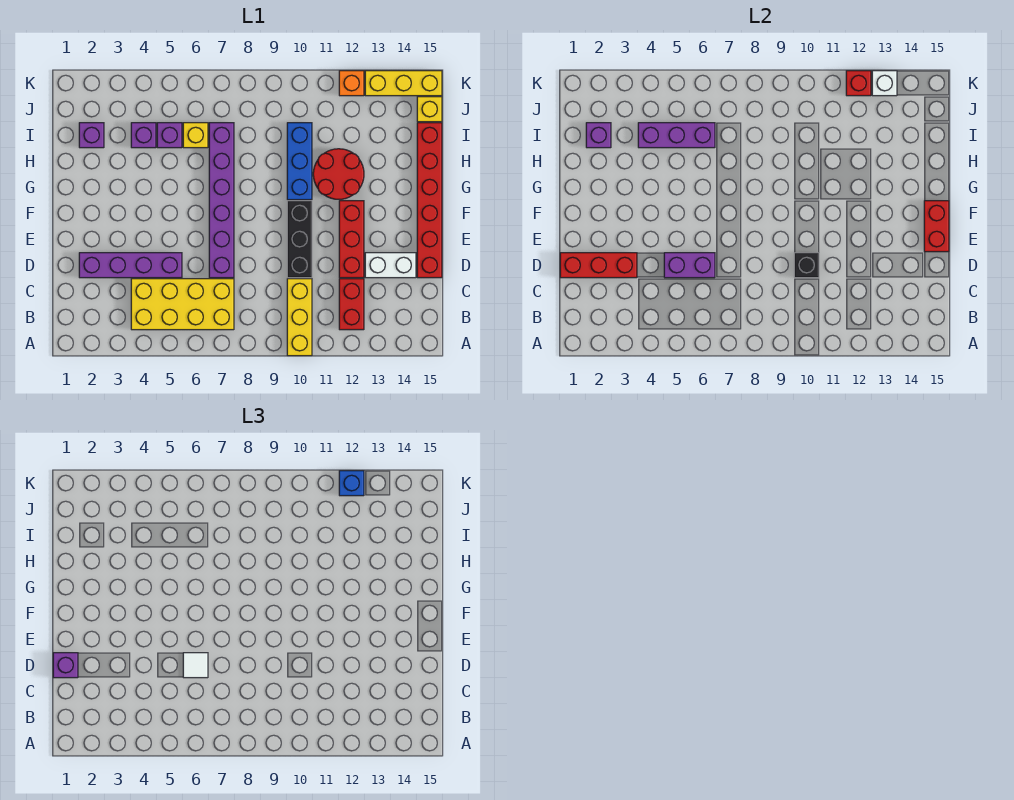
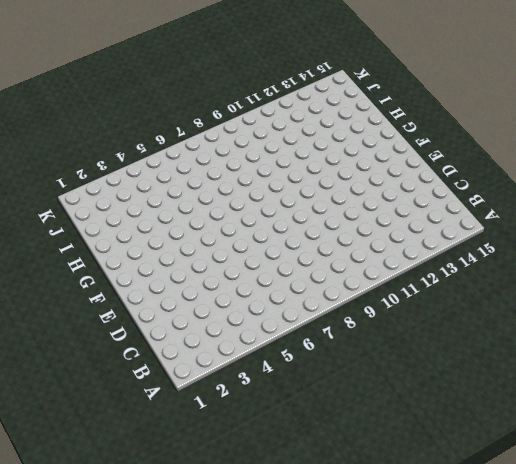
none -> yellow 1x3 brick [287,279,312,356]
none -> yellow 2x4 brick [131,279,234,330]
none -> red 1x2 brick [339,279,364,330]

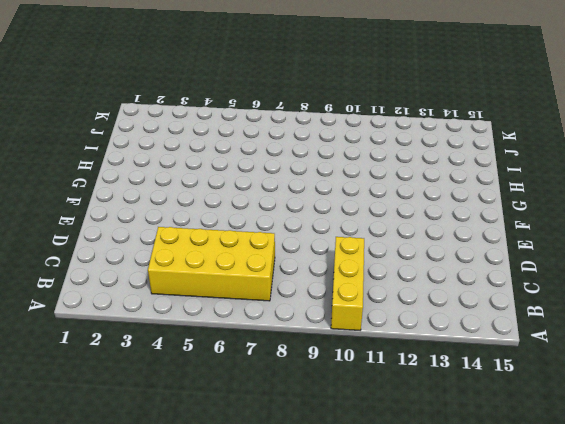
none -> red 1x2 brick [339,279,364,330]
none -> purple 1x4 brick [79,253,182,278]
none -> purple 1x6 brick [209,123,234,278]

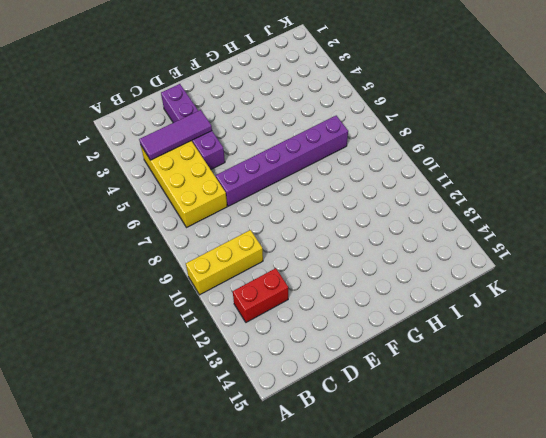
purple 1x3 tile [139,110,212,160] -> none
none -> black 1x3 brick [287,201,312,278]
none -> red 1x3 brick [339,201,364,278]
none -> white 1x2 brick [365,253,416,278]

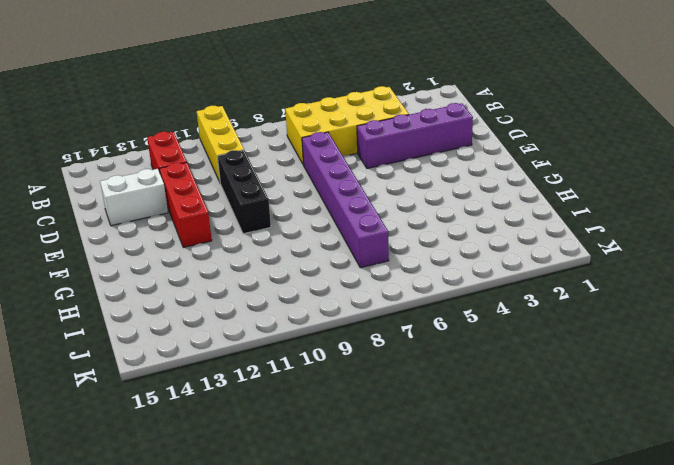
none -> red 1x6 brick [417,123,442,278]
none -> blue 1x3 brick [287,123,312,200]
none -> red 2x2 round brick [313,149,364,199]

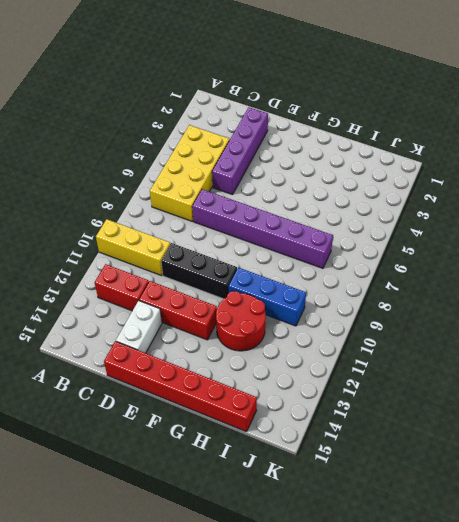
none -> purple 1x1 brick [79,123,104,148]
none -> purple 1x1 brick [131,123,156,148]
none -> purple 1x1 brick [157,123,182,148]

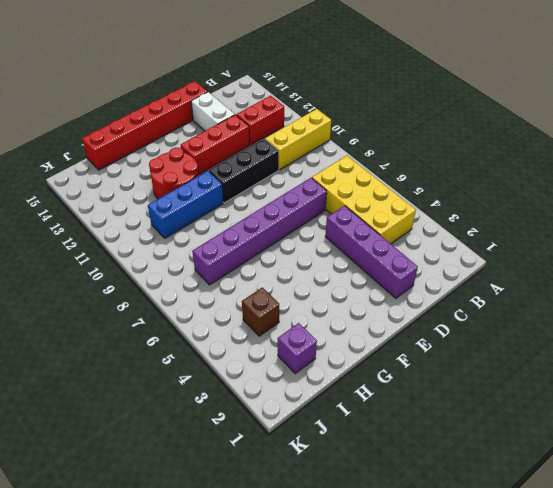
brown 1x1 brick [242,287,279,336] -> purple 1x1 brick [131,123,156,148]
none -> purple 1x1 brick [157,123,182,148]
none -> yellow 1x1 brick [183,123,208,148]
none -> yellow 1x1 brick [417,97,442,122]

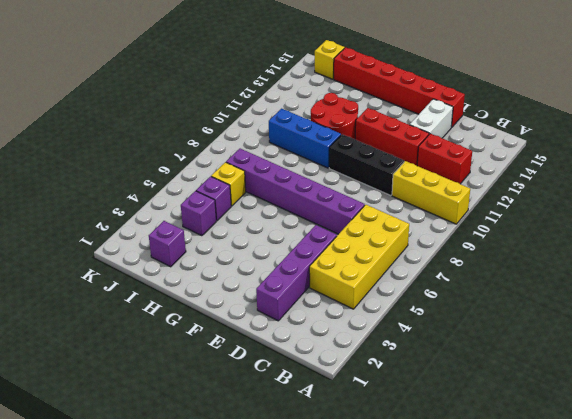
none -> orange 1x1 brick [339,71,364,96]
none -> yellow 1x3 brick [365,71,442,96]
none -> red 1x3 brick [560,253,637,278]

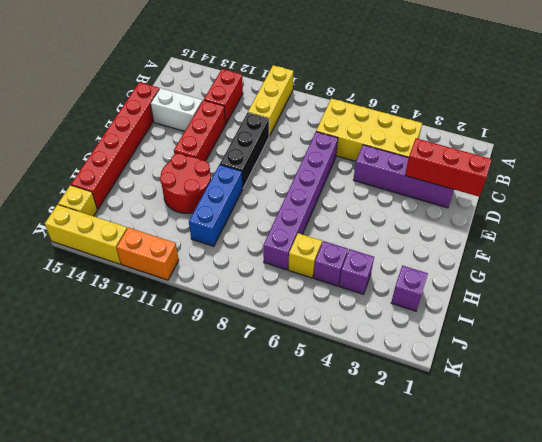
orange 1x2 brick [116,228,179,280] -> orange 1x1 brick [339,71,364,96]
none -> purple 1x2 brick [664,253,715,278]
none -> black 1x1 brick [794,253,819,278]
none -> red 1x2 brick [924,201,949,252]

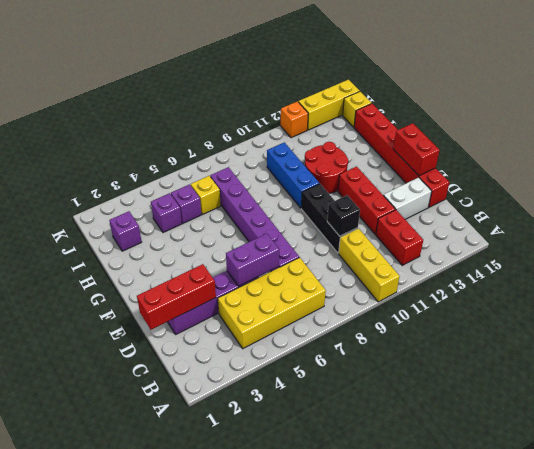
none -> purple 1x1 brick [586,123,611,148]
none -> purple 1x3 brick [638,123,715,148]
none -> red 1x1 brick [846,71,871,96]

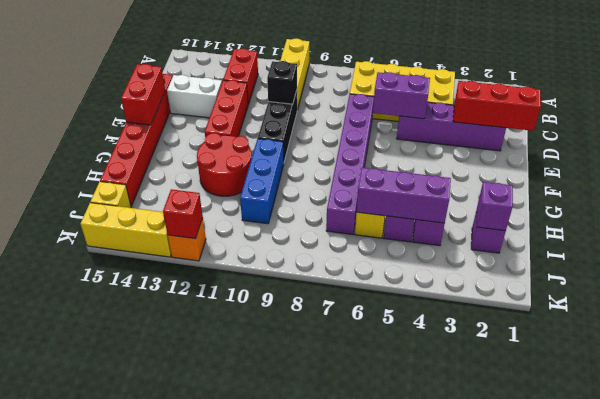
none -> white 1x1 brick [872,71,897,96]
none -> purple 1x1 brick [53,653,78,678]
none -> white 1x1 tile [183,653,208,678]

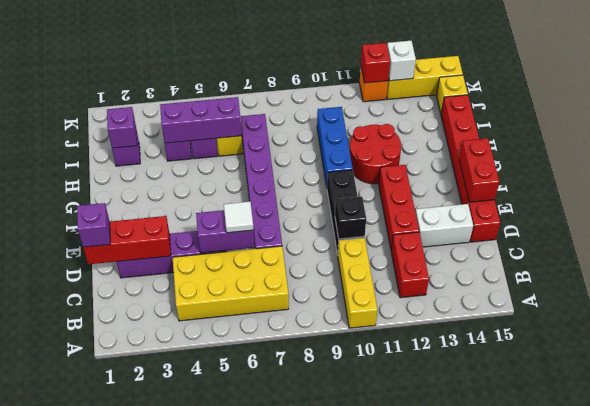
none -> blue 1x1 brick [339,471,364,496]

